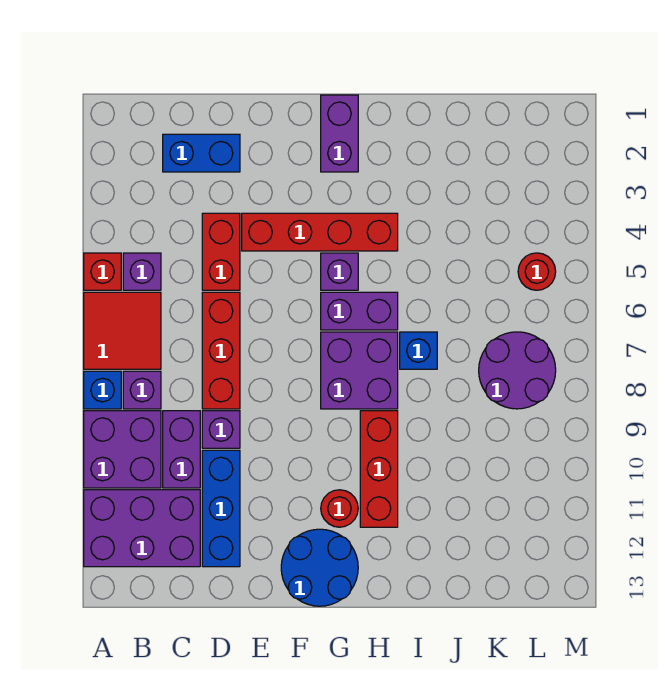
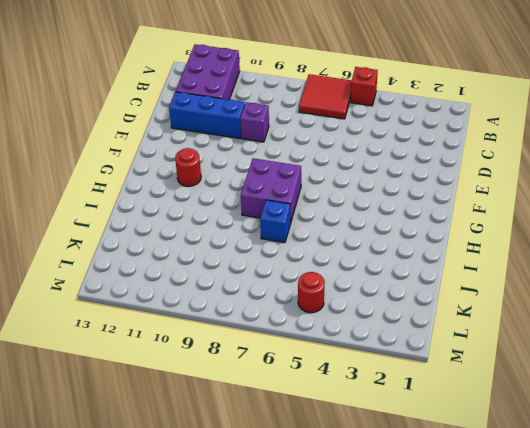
none -> blue 1x1 brick [84,371,121,409]
none -> purple 2x2 brick [84,411,161,488]
none -> purple 1x1 brick [123,253,161,290]

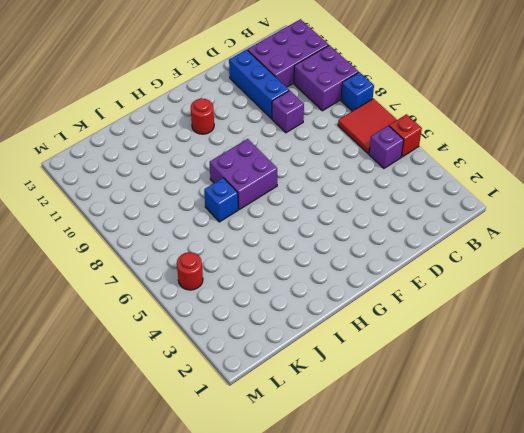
none -> purple 1x1 brick [123,371,161,409]
none -> blue 1x2 brick [163,134,240,172]
none -> purple 1x2 brick [163,411,200,488]

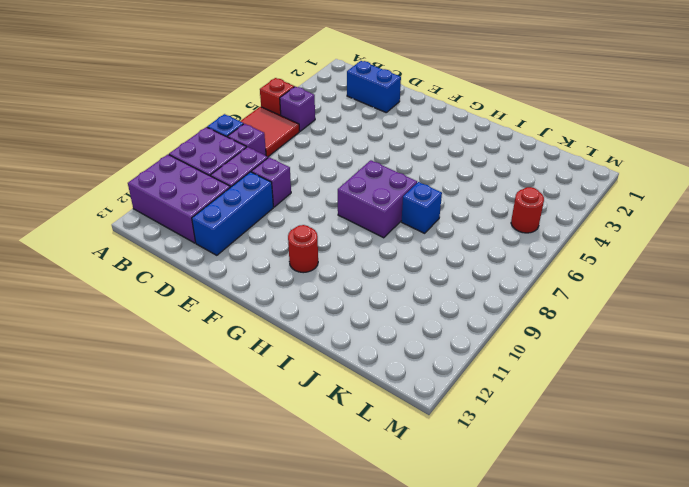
none -> red 1x2 brick [202,213,240,290]
none -> red 1x3 brick [202,292,240,409]
none -> red 1x4 brick [242,213,398,251]

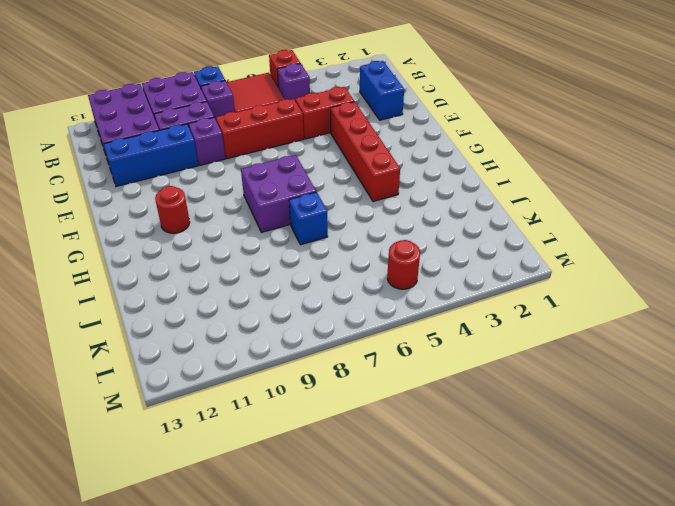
none -> blue 2x2 round brick [281,529,358,606]
none -> purple 1x2 brick [321,95,358,172]
none -> purple 1x1 brick [321,253,358,290]

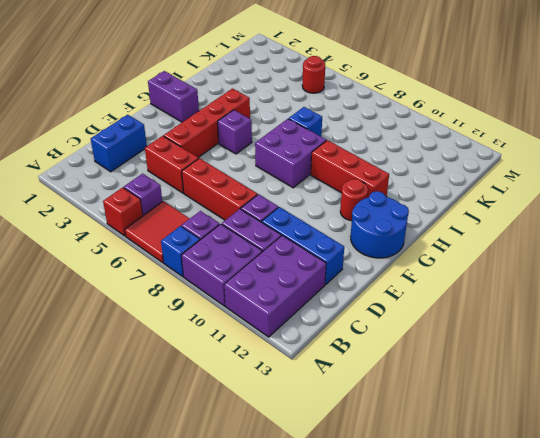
none -> purple 1x2 brick [321,292,398,330]
none -> purple 2x2 round brick [479,332,556,409]

